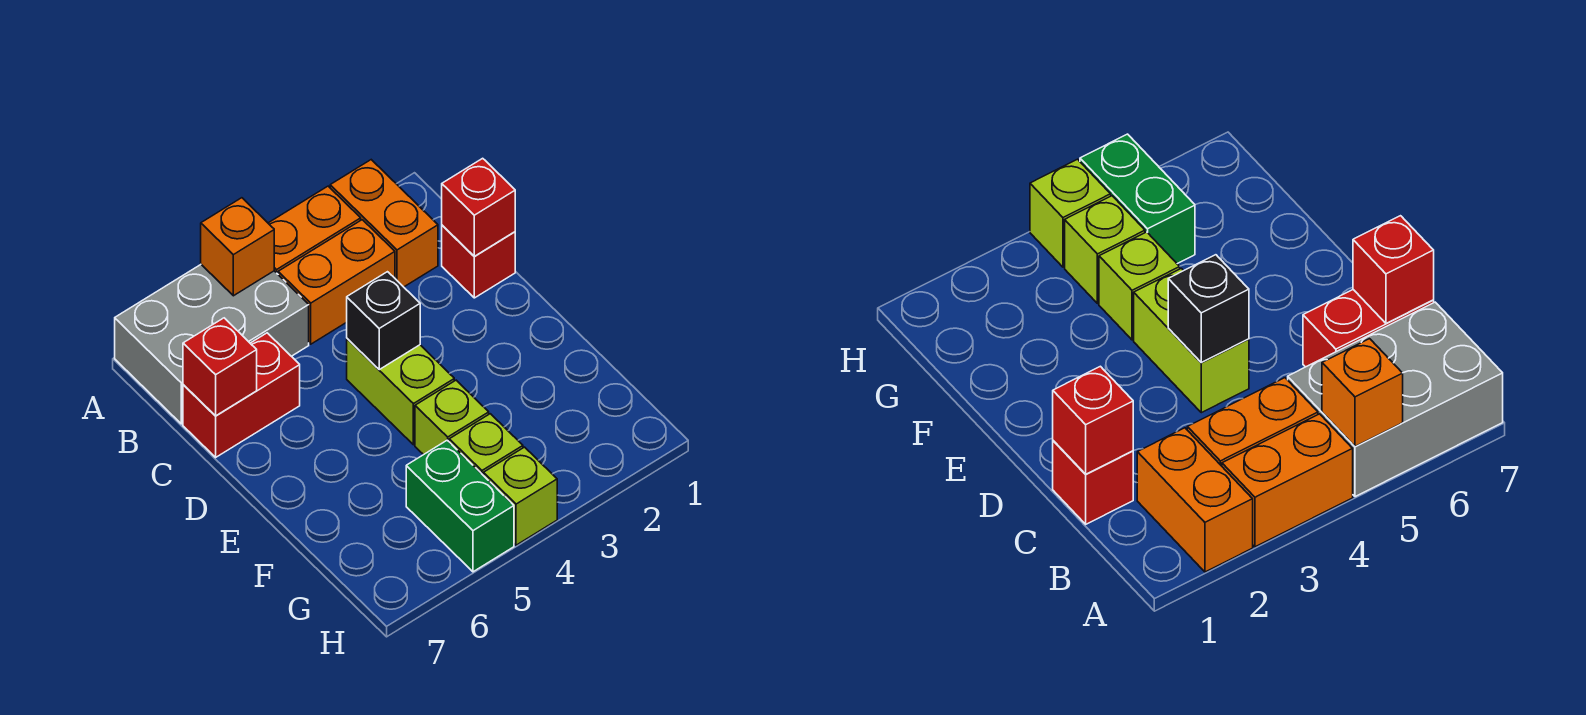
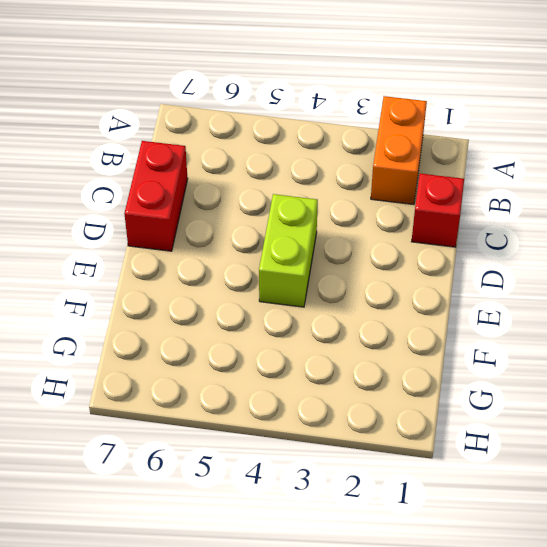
red 1x2 brick [124,141,188,251] -> red 1x2 brick turned to [183,333,300,457]
none -> orange 1x2 brick [268,186,361,274]
none -> grey 2x3 brick [115,265,309,424]
none -> orange 1x2 brick [278,220,395,344]

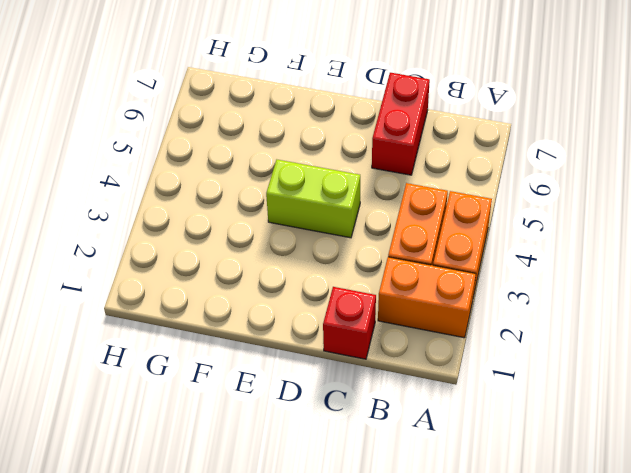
none -> grey 2x3 brick [115,265,309,424]
none -> lime 1x1 brick [415,380,489,455]
none -> lime 1x1 brick [449,414,523,476]

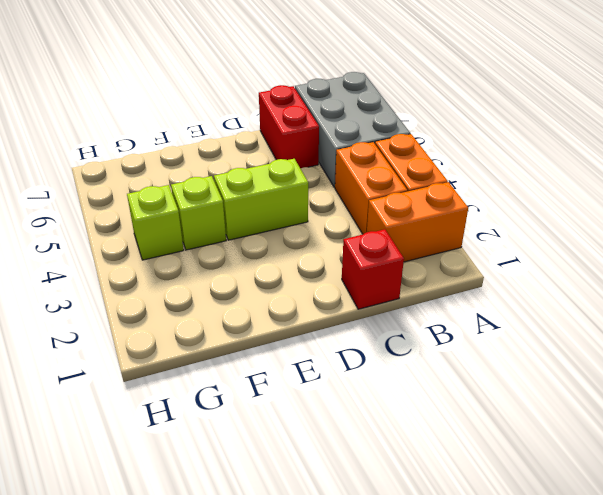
none -> green 1x2 brick [406,440,514,572]
none -> lime 1x1 brick [484,447,557,545]
none -> orange 1x1 brick [201,198,274,296]

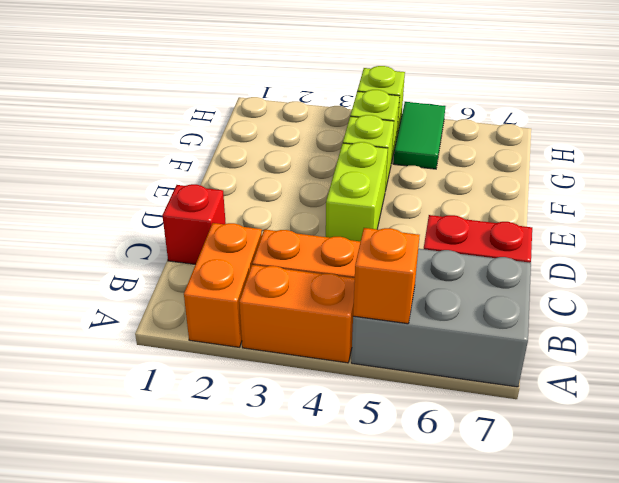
green 1x2 tile [394,102,445,169] -> green 1x2 brick [406,440,514,572]
none -> red 1x1 brick [442,158,515,256]
none -> red 1x1 brick [183,318,257,416]
none -> black 1x1 brick [347,272,420,369]

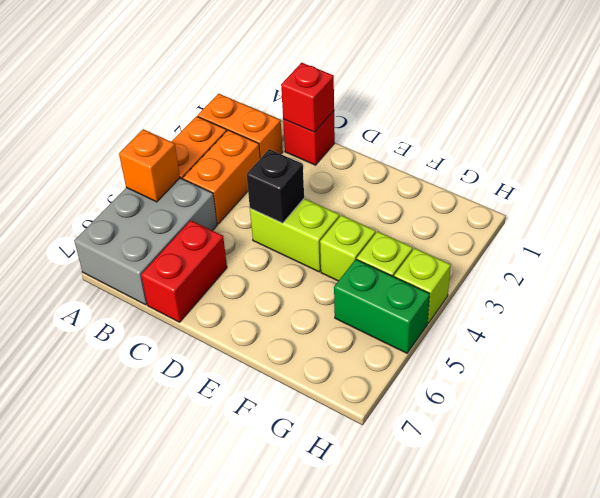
none -> red 1x1 brick [183,318,257,416]

